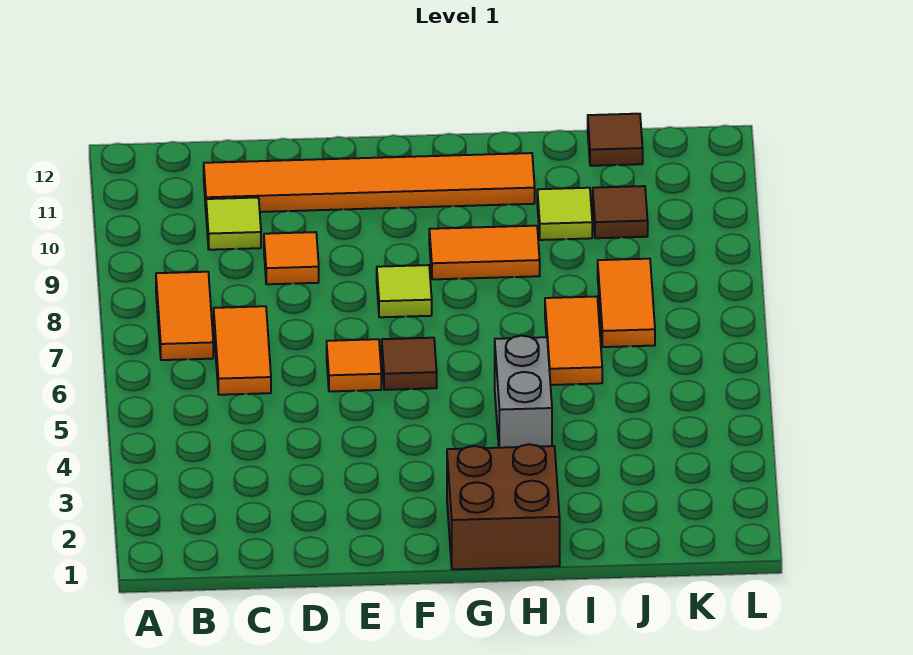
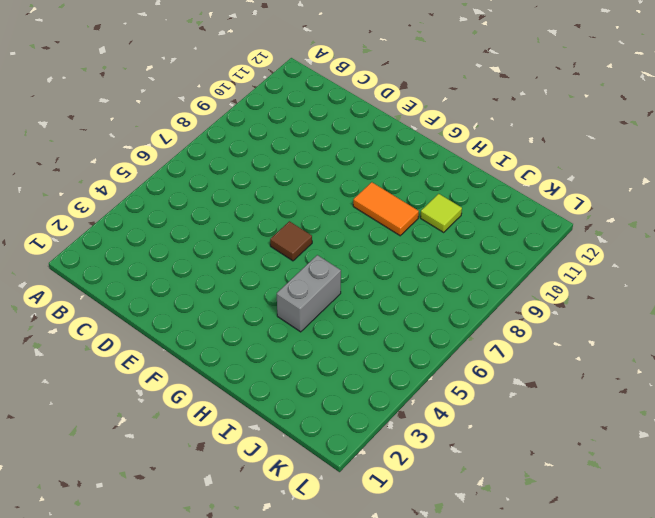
none -> orange 1x2 tile [156,272,213,360]
none -> orange 1x2 tile [214,306,271,395]
none -> lime 1x1 tile [206,198,261,250]

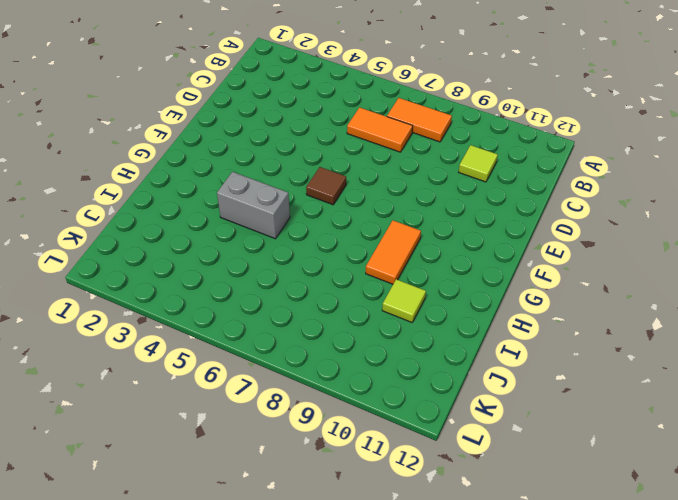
none -> orange 1x6 tile [204,153,535,212]
none -> orange 1x1 tile [264,232,319,284]
none -> orange 1x1 tile [327,339,381,391]

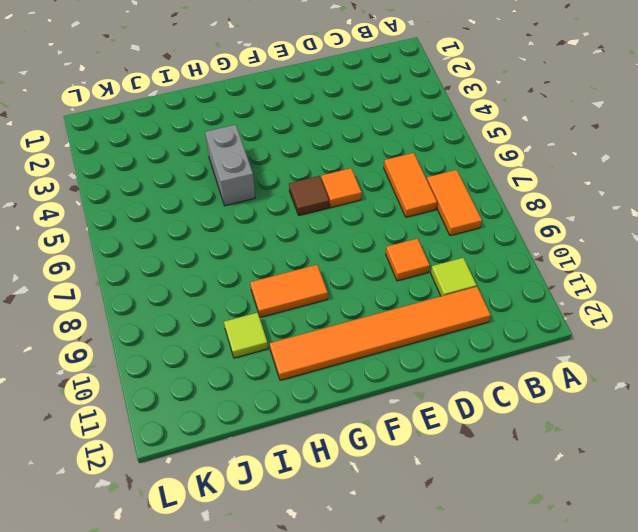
none -> lime 1x1 tile [377,265,432,317]
none -> brown 2x2 brick [447,444,560,569]
none -> orange 1x2 tile [545,296,602,385]

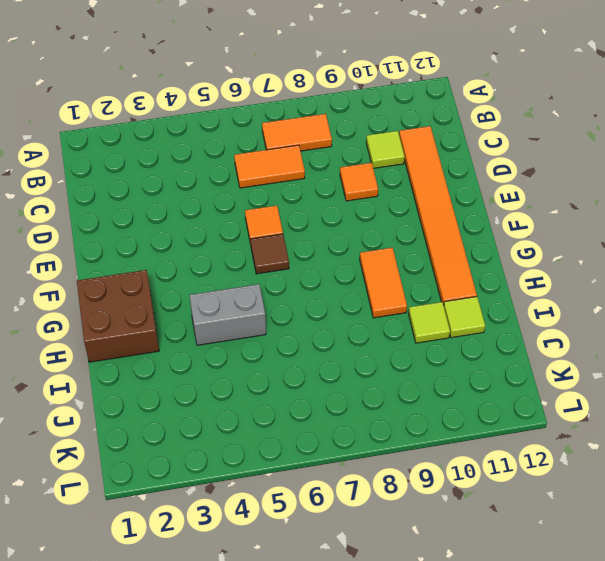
lime 1x1 tile [444,297,485,338] -> lime 1x1 tile moved to [377,265,432,317]
none -> orange 1x2 tile [545,296,602,385]
none -> orange 1x2 tile [598,259,655,347]
none -> brown 1x1 tile [593,186,648,238]

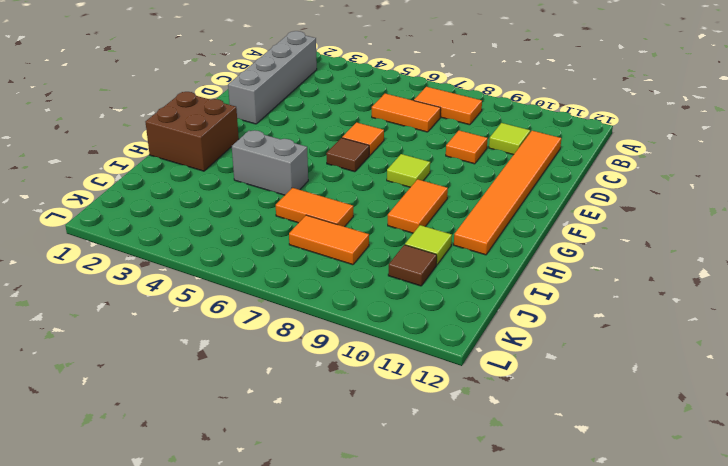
grey 1x4 brick [228,31,317,124] -> none
none -> brown 1x1 tile [588,114,643,166]

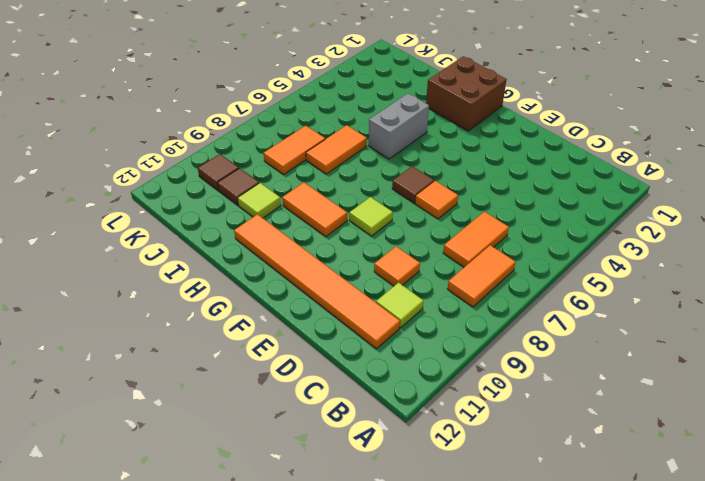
brown 1x1 tile [198,154,239,190] -> brown 1x1 tile moved to [588,114,643,166]

